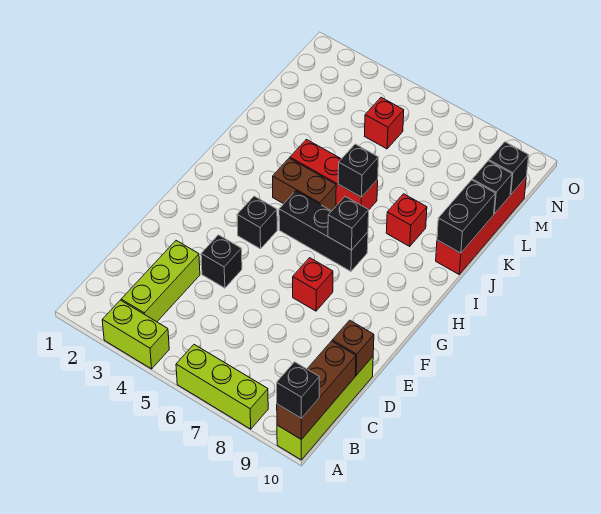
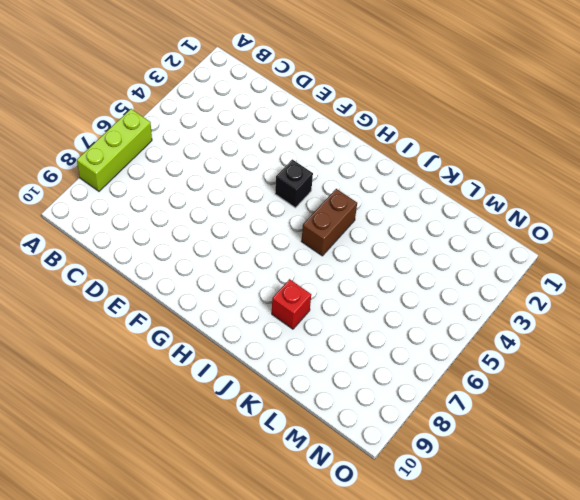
none -> lime 1x2 brick [102,300,169,369]
none -> lime 1x4 brick [277,357,373,460]
none -> lime 1x3 brick [121,241,200,322]

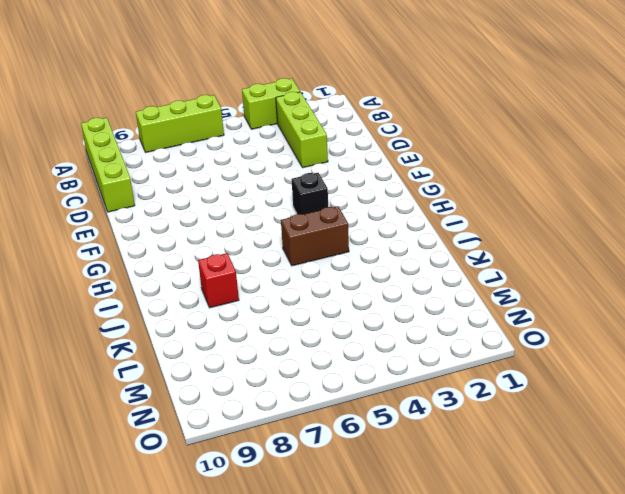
none -> black 1x1 brick [201,235,242,288]
none -> red 1x1 brick [293,258,333,311]
none -> black 1x3 brick [279,191,368,271]

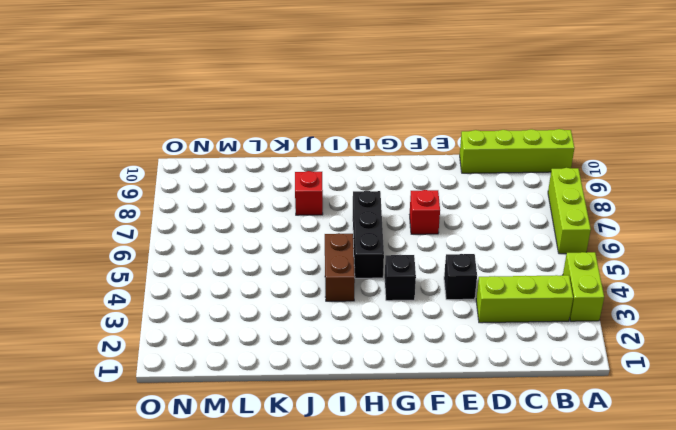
none -> red 1x3 brick [290,139,378,210]
none -> red 1x4 brick [436,178,526,274]
none -> red 1x1 brick [365,98,404,149]

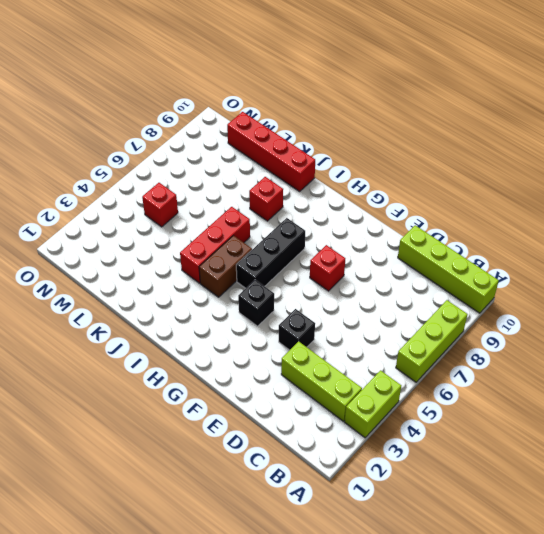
none -> brown 1x3 brick [277,341,356,439]
none -> brown 1x1 brick [332,320,374,375]
none -> black 1x1 brick [328,197,369,250]

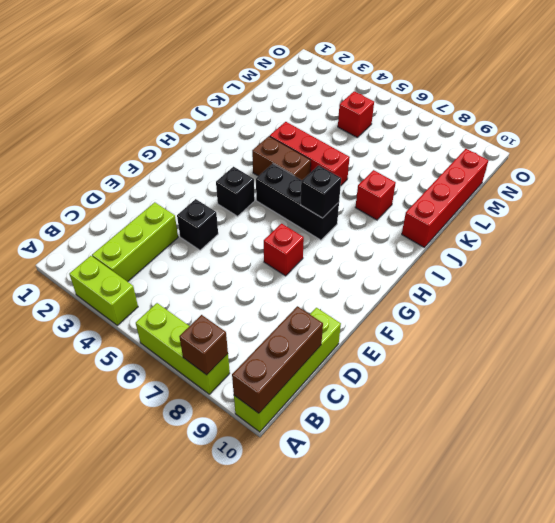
brown 1x1 brick [179,315,228,375] -> brown 1x1 brick moved to [332,320,374,375]
none -> black 1x1 brick [338,144,379,197]
none -> black 1x2 brick [437,180,495,253]
none -> black 1x1 brick [472,161,512,214]

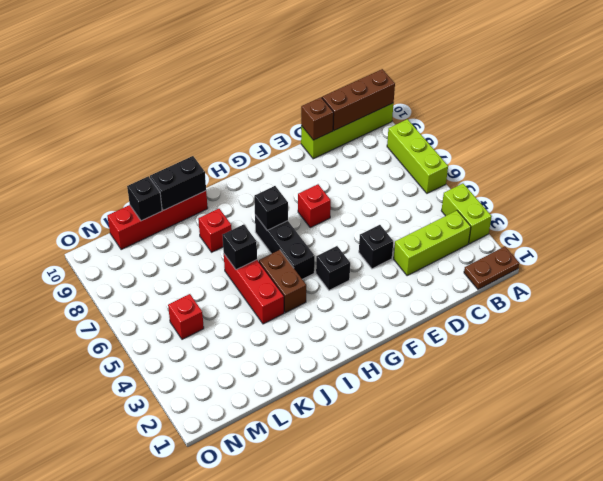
brown 1x2 plate [464,247,519,289] -> none
none -> black 1x1 brick [489,142,529,195]
none -> black 1x1 brick [277,362,319,418]

